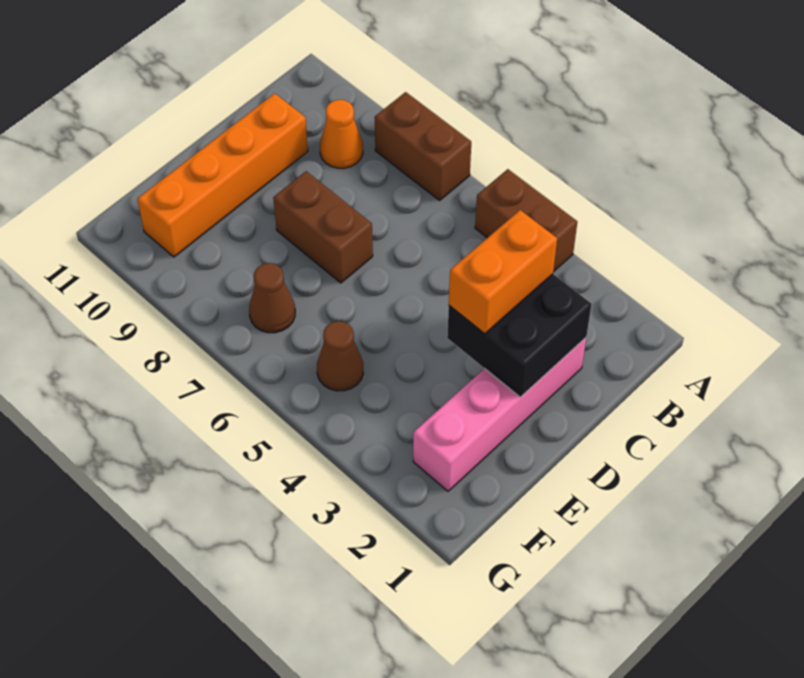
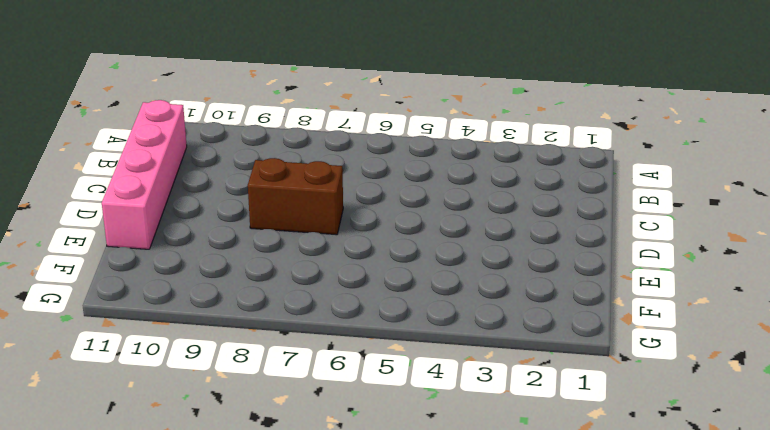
pink 1x4 brick [102,100,187,249] -> pink 1x4 brick moved to [413,338,586,491]
none -> brown 1x2 brick [475,169,577,272]
none -> brown 1x2 brick [375,92,471,200]

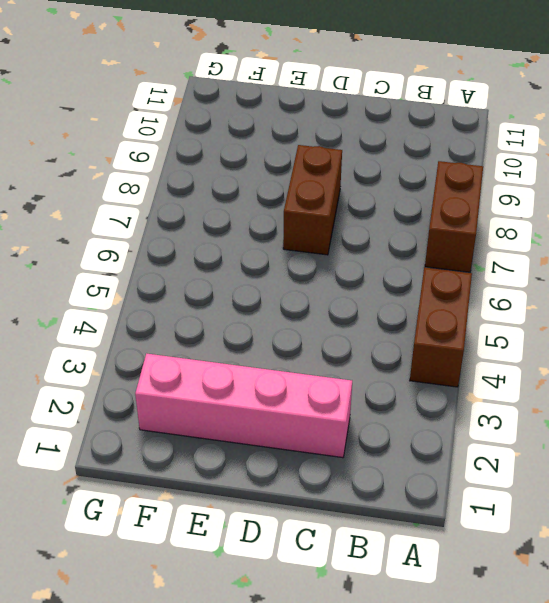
none -> orange 1x1 cone [320,100,363,168]
none -> orange 1x4 brick [138,93,308,257]

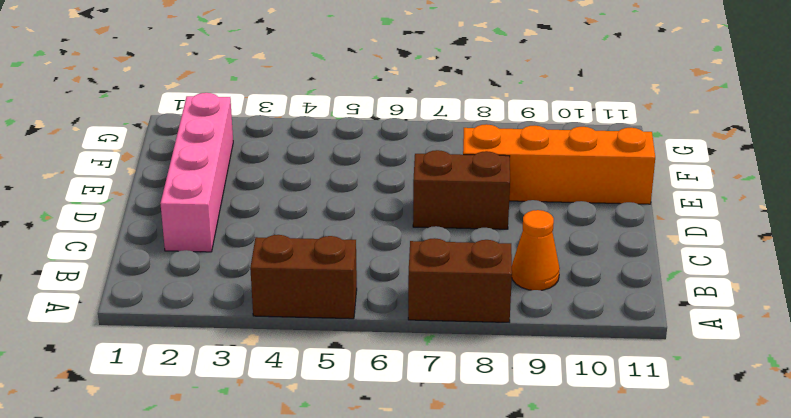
orange 1x4 brick [463,124,655,204] -> orange 1x4 brick turned to [138,93,308,257]
none -> brown 1x1 cone [317,321,363,391]
none -> brown 1x1 cone [249,263,295,333]

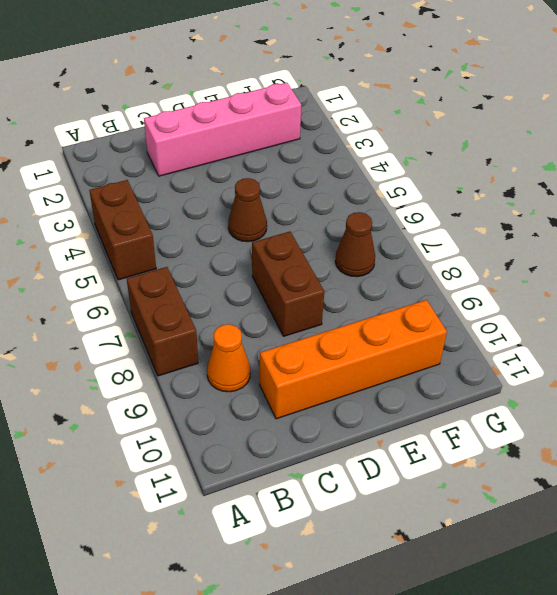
brown 1x1 cone [228,178,267,242] -> brown 1x1 cone moved to [317,321,363,391]
none -> black 2x2 brick [447,274,592,397]
none -> orange 1x2 brick [449,210,557,334]

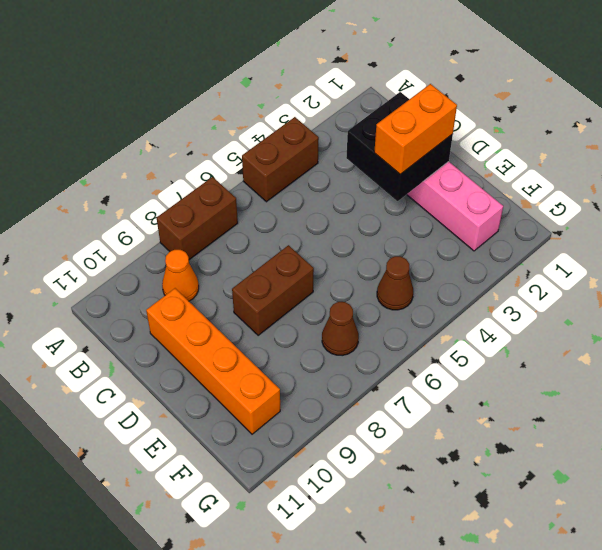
orange 1x2 brick [374,84,457,174] -> orange 1x2 brick turned to [449,210,557,334]

